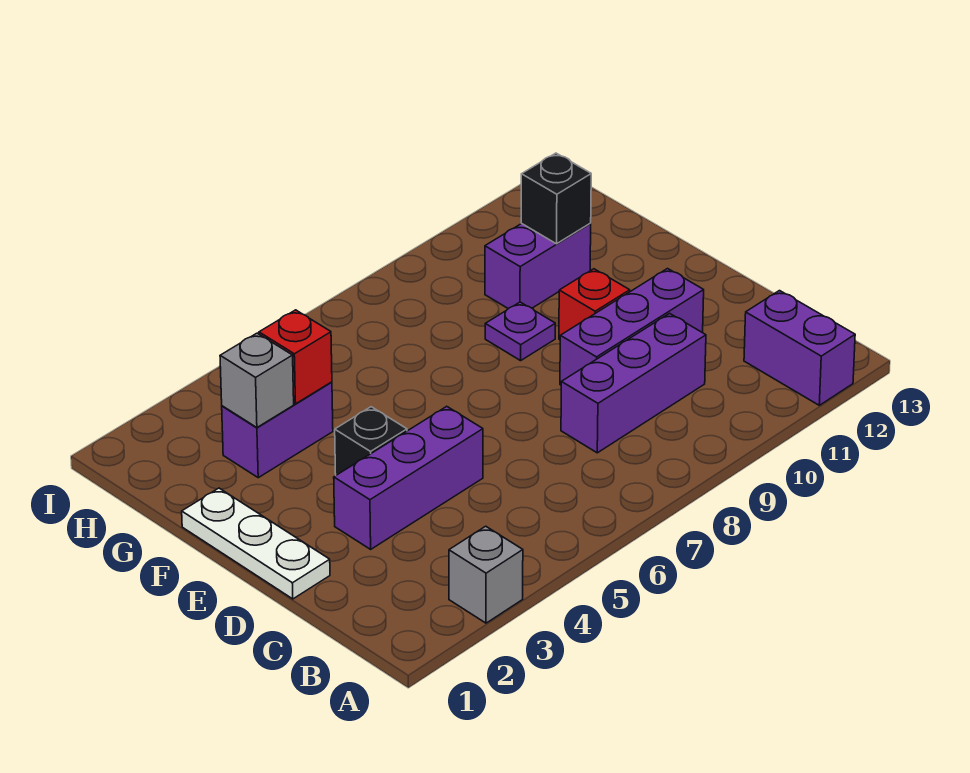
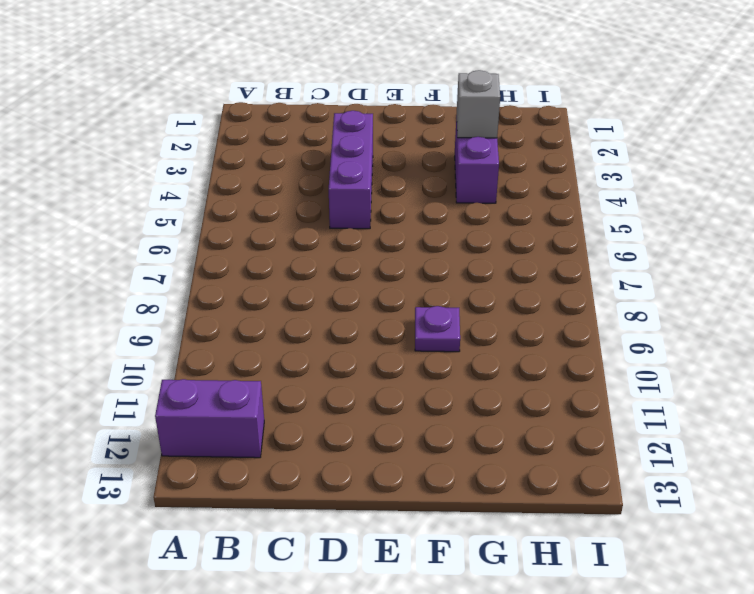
none -> grey 1x1 brick [449,526,523,623]
none -> purple 1x3 brick [561,313,706,453]
none -> white 1x3 plate [182,488,330,599]

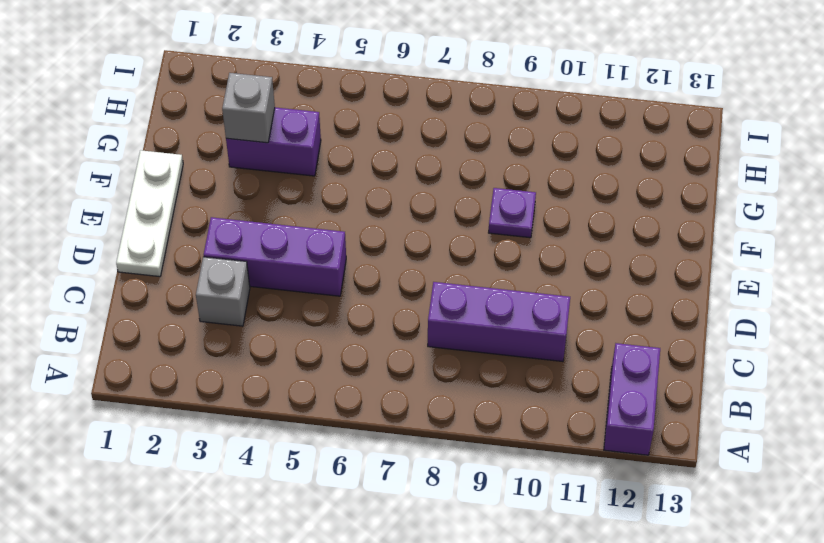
grey 1x1 brick [196,257,250,326] -> grey 1x1 brick moved to [449,526,523,623]
none -> purple 1x3 brick [560,269,704,385]
none -> black 1x1 brick [335,407,407,475]
none -> red 1x1 brick [559,269,630,340]

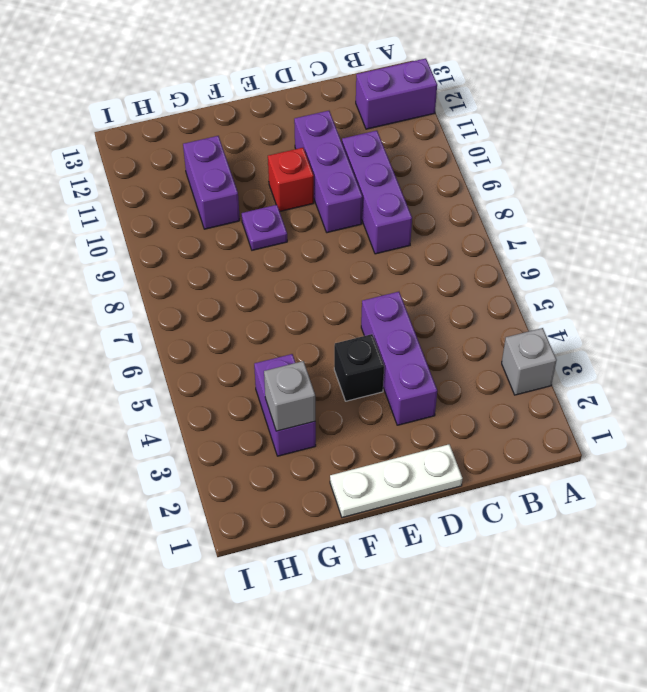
none -> red 1x1 brick [259,310,332,404]
none -> black 1x1 brick [521,153,591,244]

